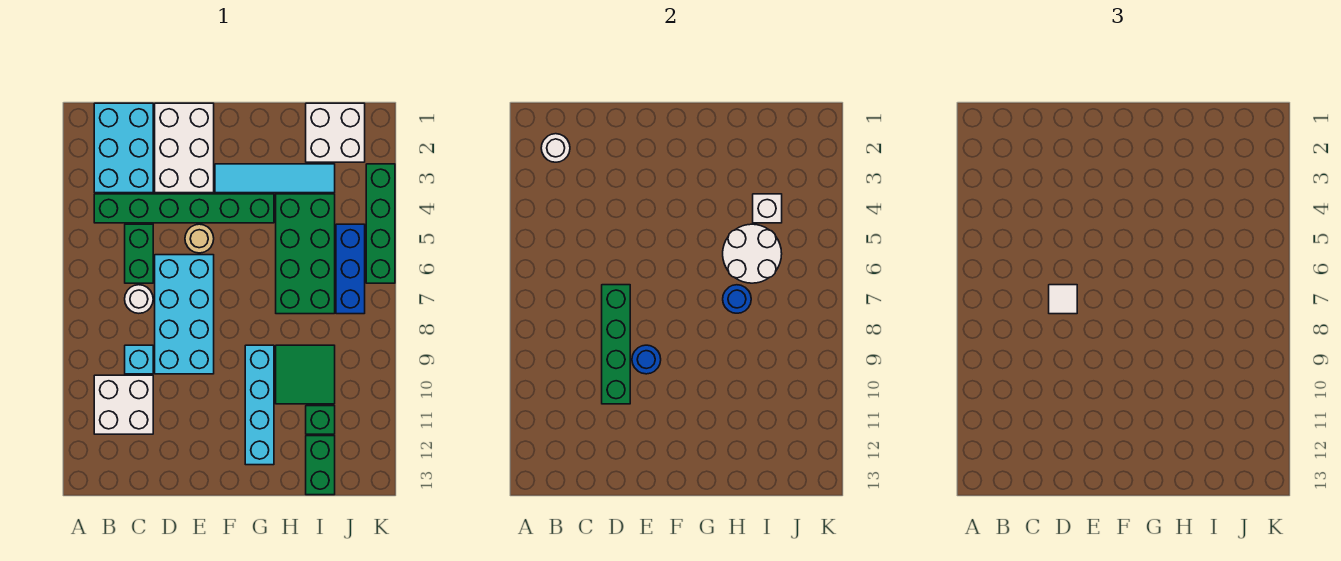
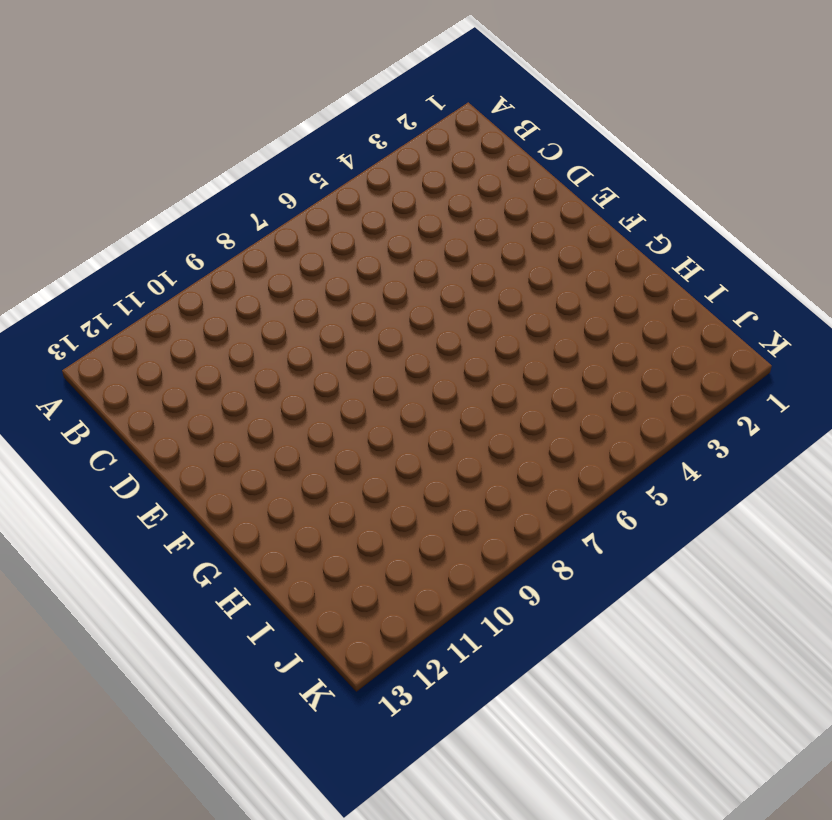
none -> cyan 2x3 brick [94,103,153,193]
none -> green 1x6 brick [94,194,274,223]
none -> white 2x2 brick [94,375,153,434]

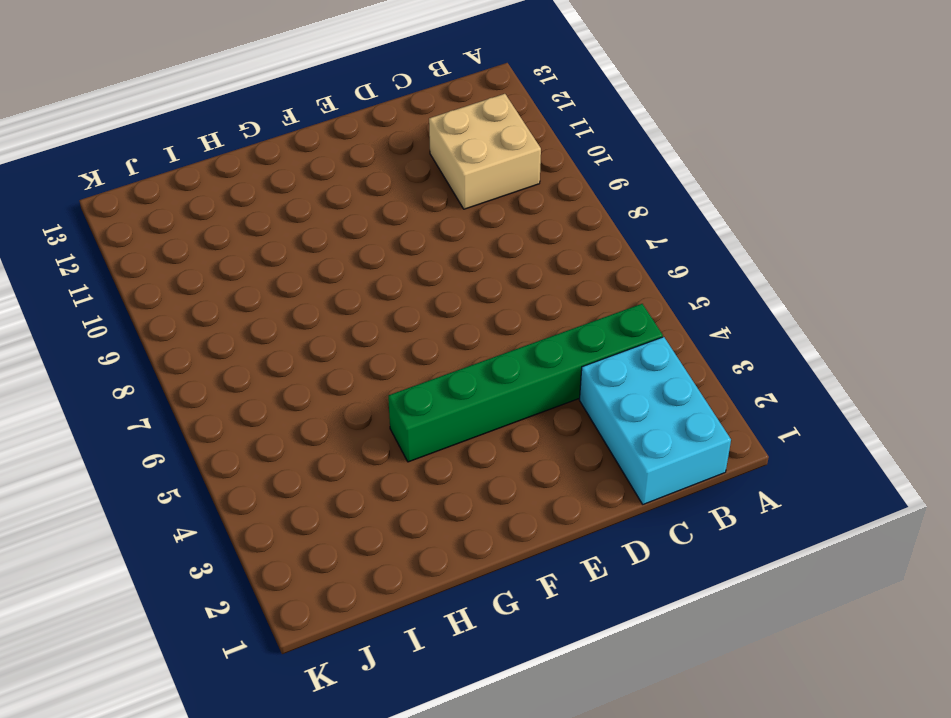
tan 2x2 brick [429,94,541,209] -> white 2x2 brick [94,375,153,434]
none -> green 1x2 brick [125,224,153,283]
none -> white 1x1 round brick [125,285,153,313]
none -> cyan 1x1 brick [125,345,153,374]

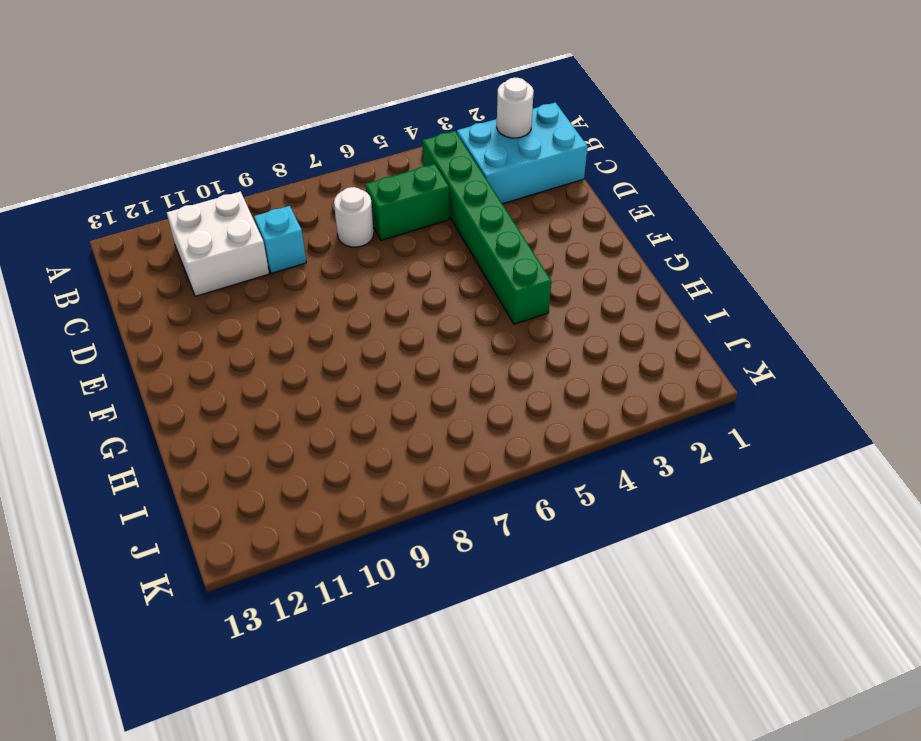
none -> white 2x3 brick [155,103,214,193]
none -> cyan 2x4 brick [155,255,214,374]
none -> tan 1x1 round brick [185,224,214,253]

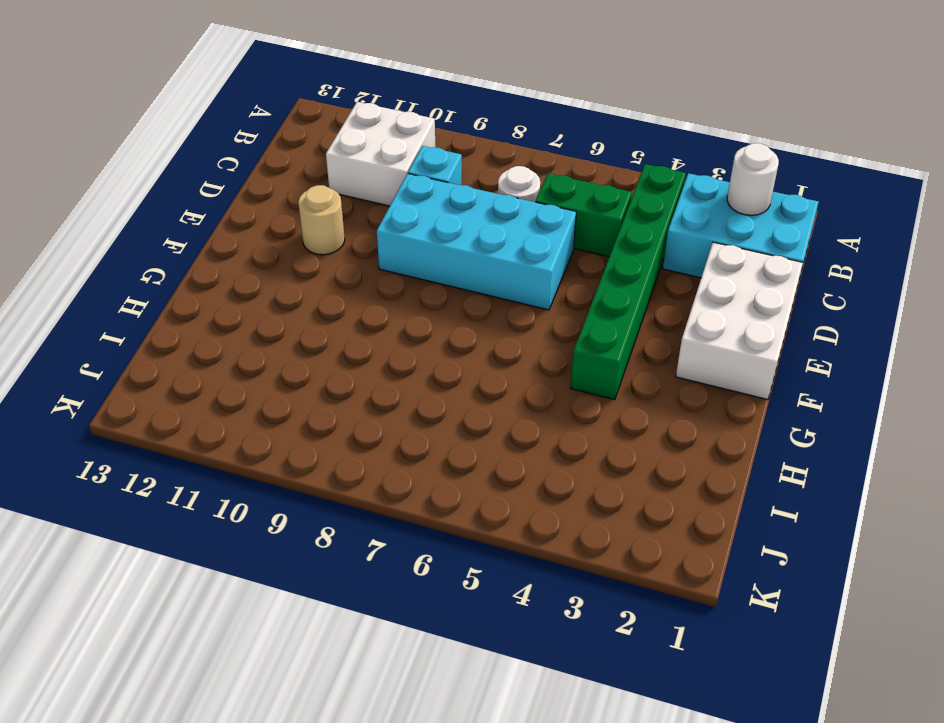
white 2x3 brick [676,242,803,399] -> white 2x3 brick turned to [155,103,214,193]
tan 1x1 round brick [298,185,345,255] -> tan 1x1 round brick moved to [185,224,214,253]
none -> cyan 1x4 tile [215,164,335,193]
none -> cyan 1x4 brick [245,345,274,465]
none -> green 2x4 brick [276,194,335,314]

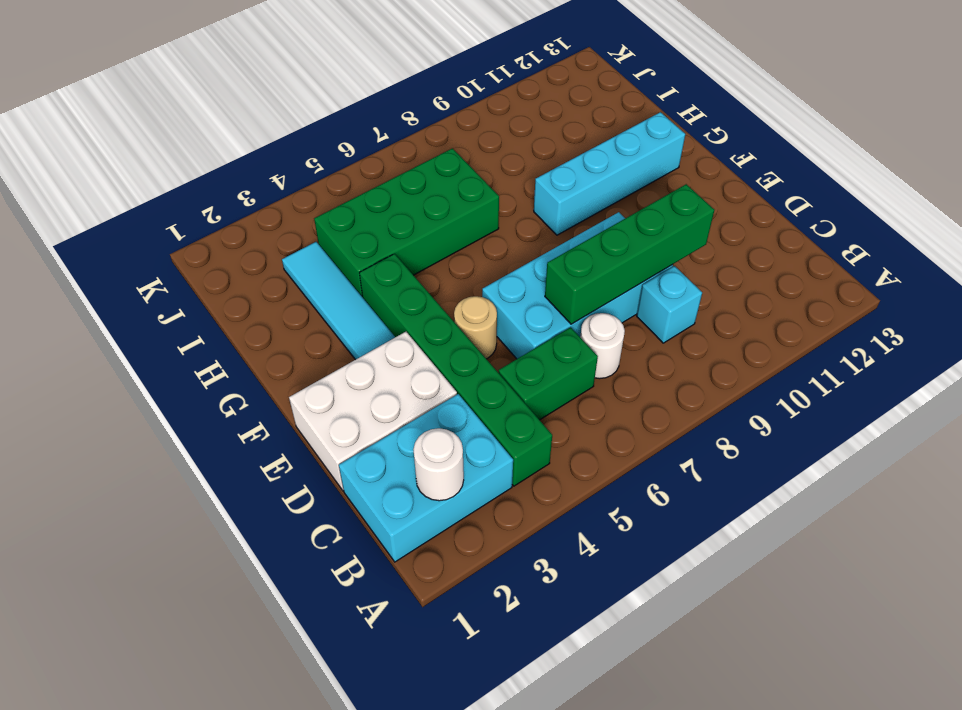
none -> white 2x2 brick [94,375,153,434]
none -> green 2x2 tile [276,345,335,404]
none -> white 2x2 brick [306,103,365,162]

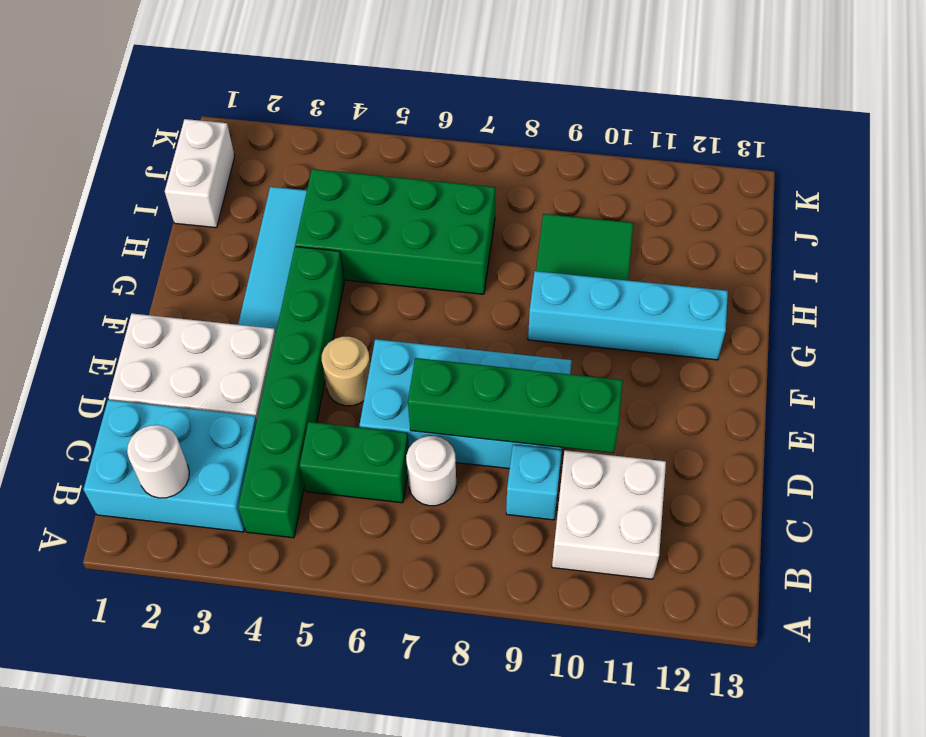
white 1x2 brick [165,119,235,228] -> white 2x2 brick [306,103,365,162]
none -> green 1x1 brick [306,406,335,434]
none -> green 1x2 brick [306,436,335,495]
none -> blue 1x3 brick [336,224,365,314]

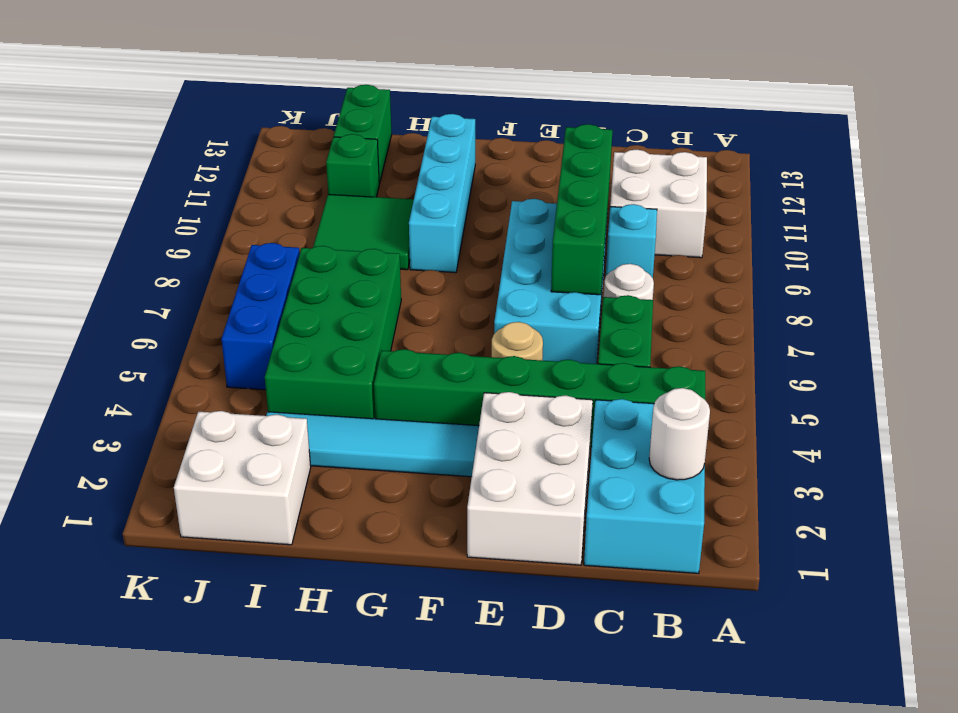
none -> green 1x4 brick [366,164,395,283]
none -> blue 1x1 round brick [632,345,661,374]
none -> white 2x2 round brick [723,224,782,283]

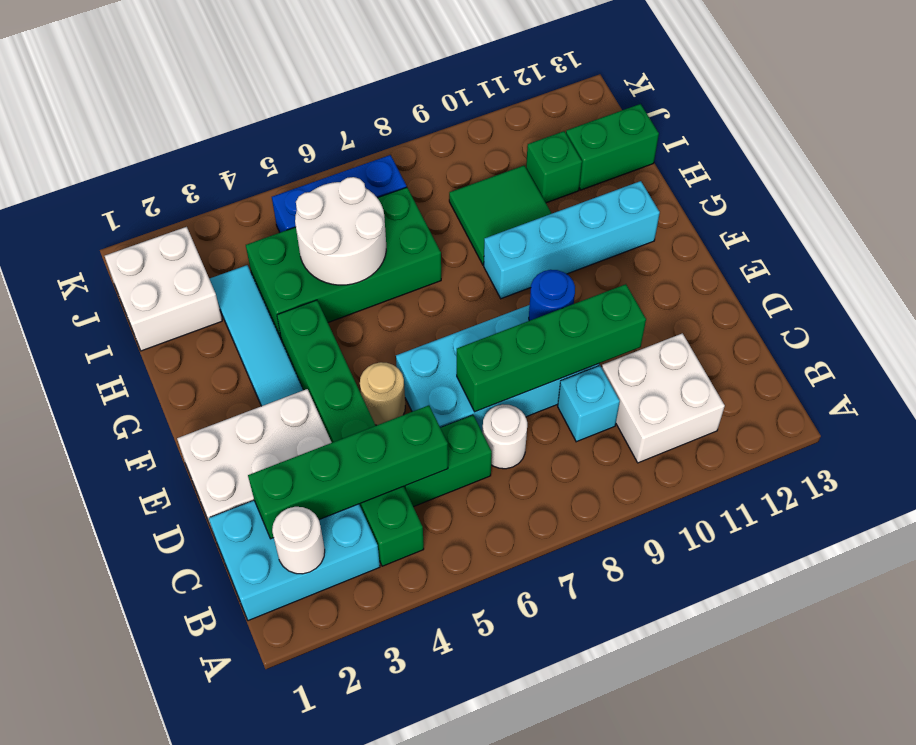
green 1x4 brick [248,405,448,539] -> green 1x4 brick moved to [366,164,395,283]
none -> blue 1x1 round brick [723,285,751,313]
none -> white 1x1 brick [753,194,782,223]
none -> white 1x1 tile [1049,285,1077,314]

